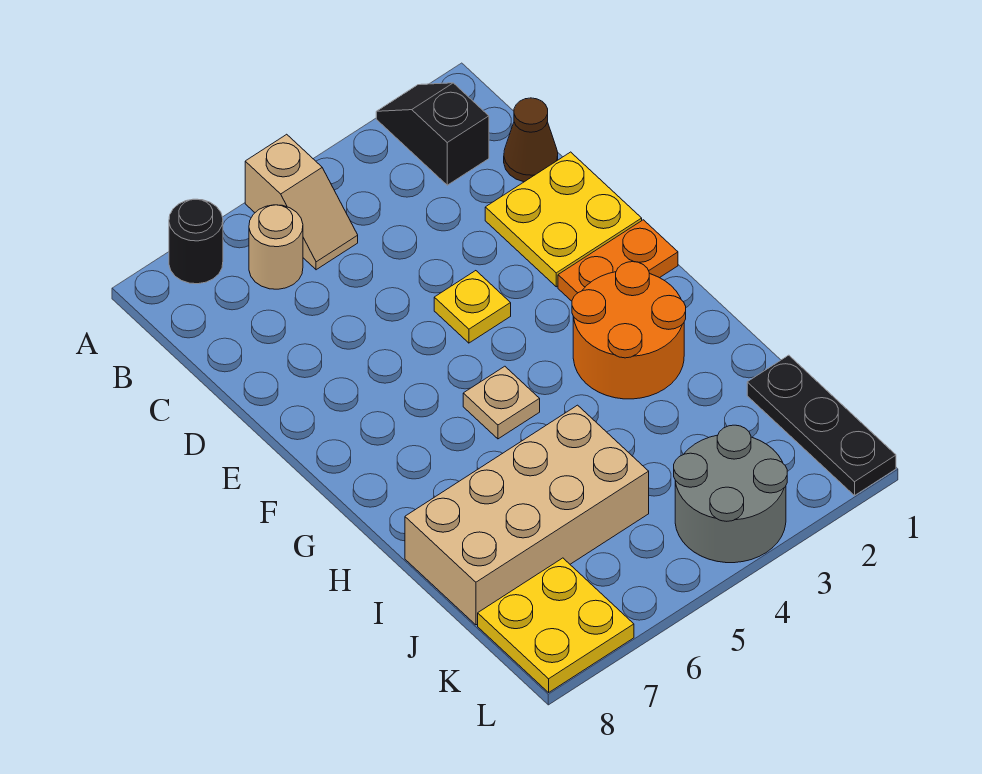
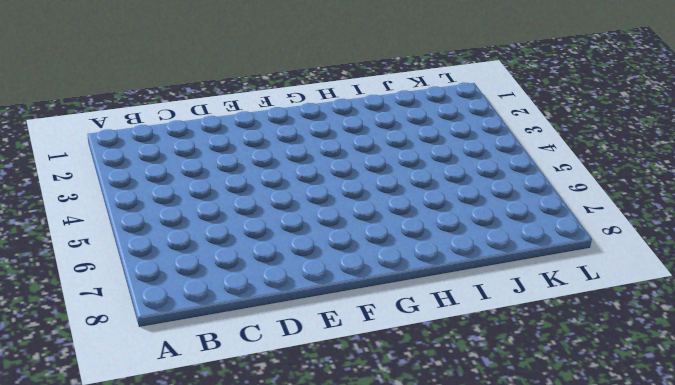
none -> black 1x2 slope [376,83,489,185]
none -> tan 1x2 slope [245,134,358,270]
none -> black 1x1 round brick [169,199,223,284]

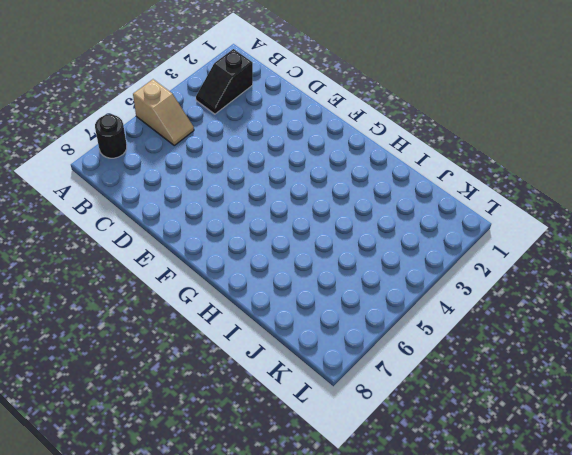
black 1x2 slope [196,49,253,114] -> black 1x2 slope turned to [376,83,489,185]
none -> tan 1x1 round brick [249,205,303,289]
none -> brown 1x1 cone [504,98,558,182]
none -> yellow 2x2 plate [485,152,642,287]

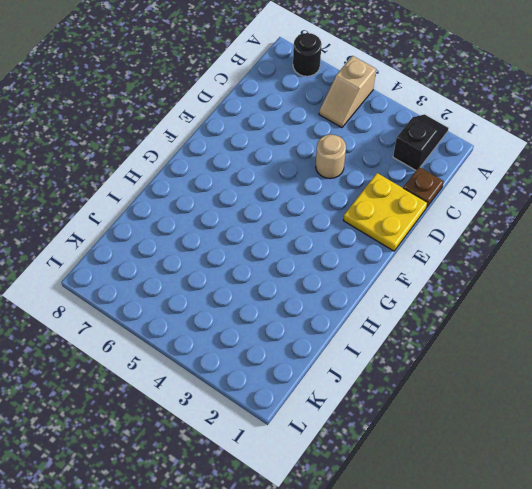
brown 1x1 plate [403,167,444,207] -> brown 1x1 cone [504,98,558,182]
tan 1x1 round brick [316,135,346,179] -> tan 1x1 round brick moved to [249,205,303,289]
none -> yellow 1x1 plate [434,271,511,343]
none -> orange 1x2 plate [558,220,678,301]
none -> orange 2x2 round brick [572,262,686,399]

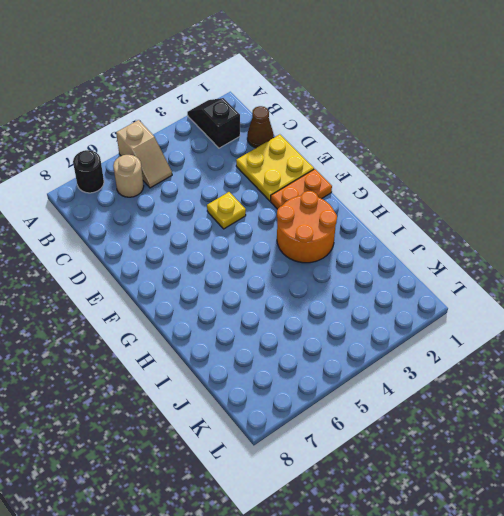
none -> tan 1x1 plate [463,366,540,439]
none -> tan 2x4 brick [405,405,649,625]
none -> black 1x3 plate [747,355,896,495]

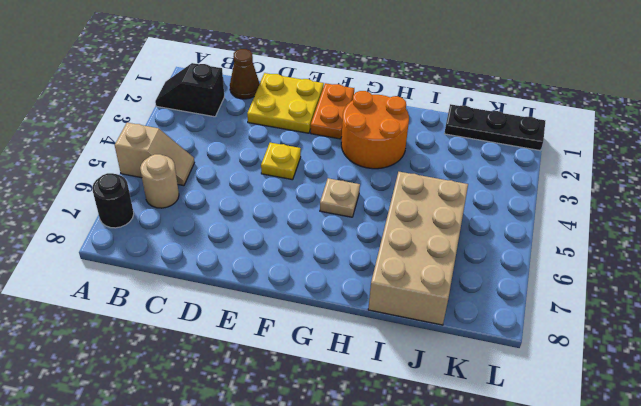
none -> grey 2x2 round brick [674,425,787,563]
none -> yellow 2x2 plate [478,558,634,692]

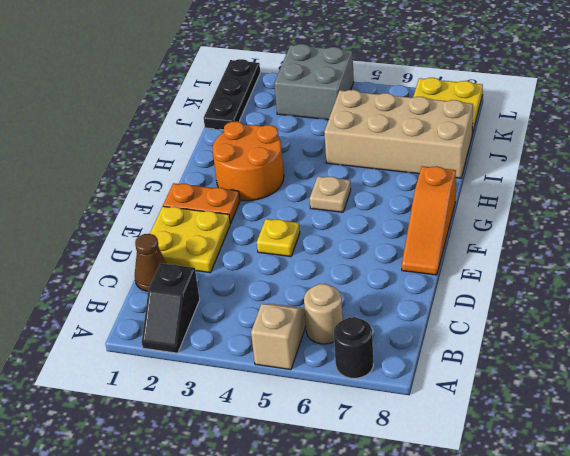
orange 1x3 slope [402,166,456,275] -> none
grey 2x2 brick [274,44,354,120] -> grey 2x2 round brick [674,425,787,563]

